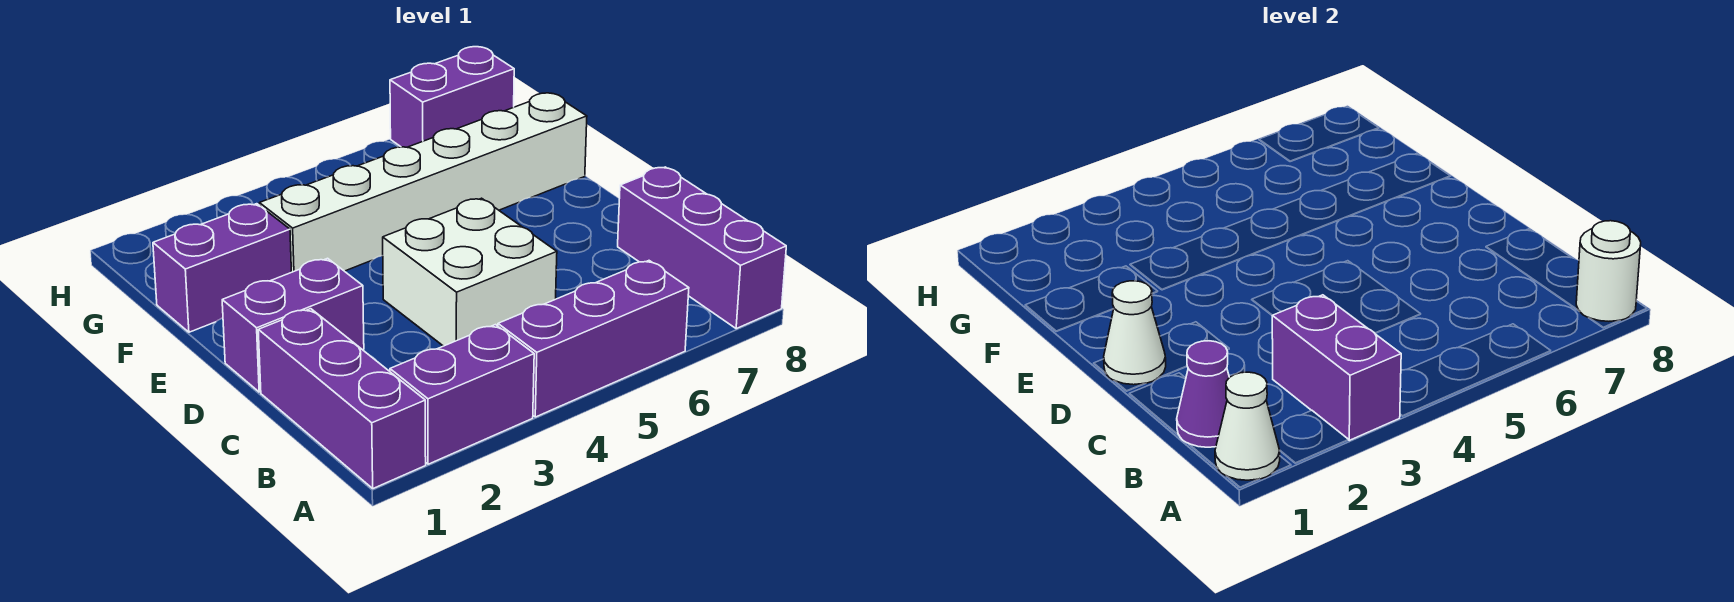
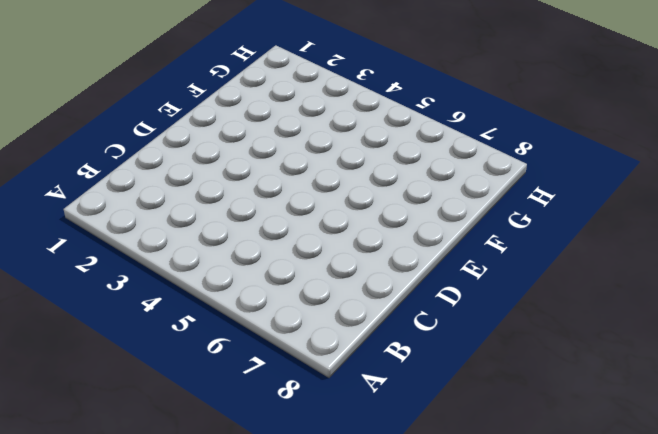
none -> purple 1x3 brick [258,309,426,488]
none -> purple 1x2 brick [390,325,534,464]
none -> purple 1x3 brick [498,261,689,417]

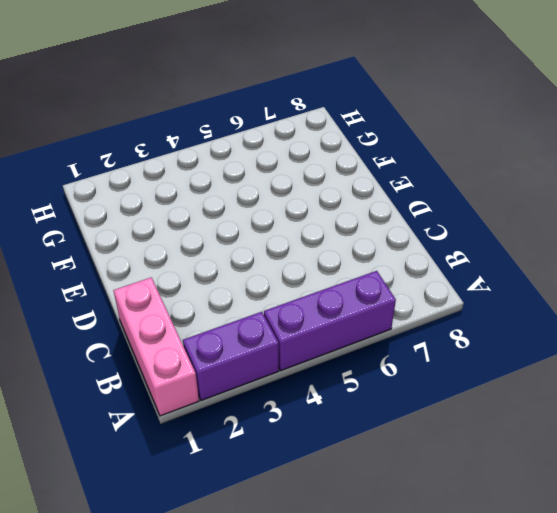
pink 1x3 brick [113,277,199,416] -> purple 1x3 brick [258,309,426,488]
none -> purple 1x3 brick [618,167,786,329]
none -> white 2x2 brick [383,198,557,346]
none -> purple 1x2 brick [222,258,364,392]

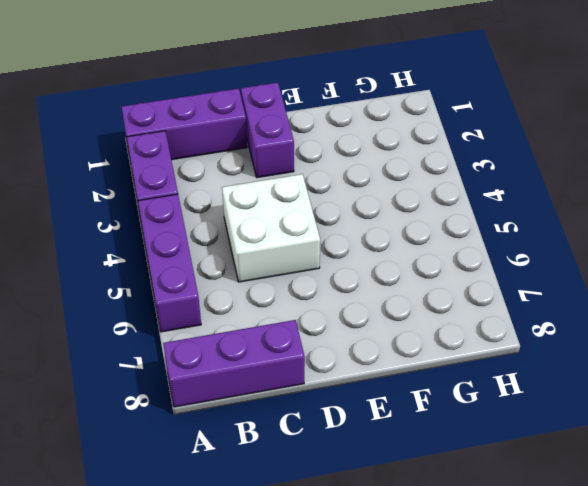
none -> purple 1x2 brick [153,204,291,332]
none -> white 1x6 brick [259,93,587,272]
none -> purple 1x2 brick [390,47,514,147]

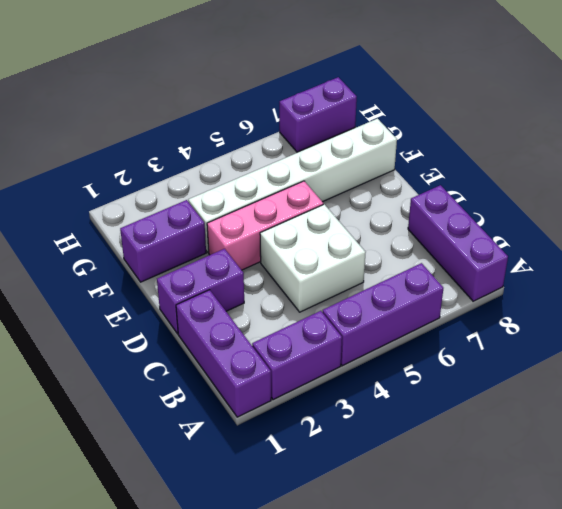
pink 1x3 brick [207,181,323,270] -> none
none -> white 1x1 cone [1215,372,1280,480]
none -> purple 1x2 brick [1272,295,1401,440]
none -> white 1x1 round brick [1576,221,1641,321]

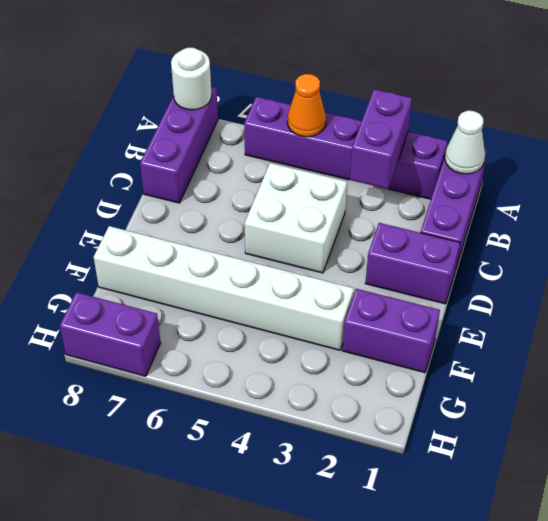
orange 1x1 cone [287,74,326,137] -> none
none -> purple 1x1 cone [1177,341,1229,447]
none -> white 1x1 cone [1104,281,1166,385]

